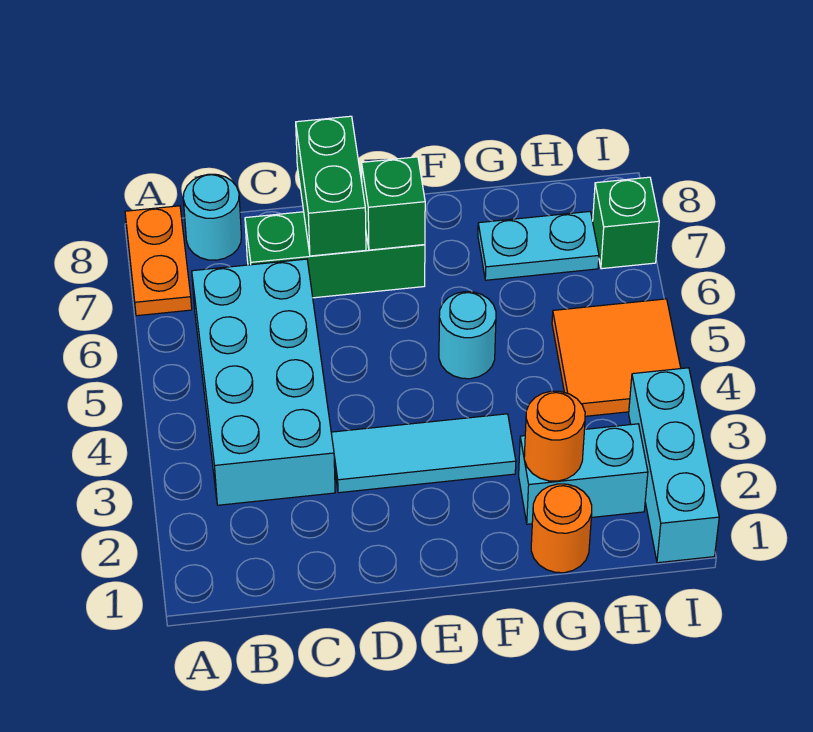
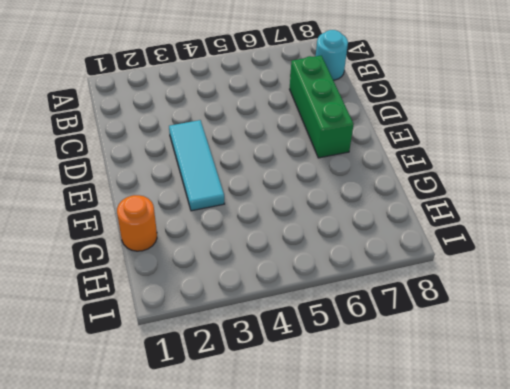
none -> orange 1x2 plate [125,206,192,316]
none -> cyan 2x4 brick [192,259,335,505]
none -> cyan 1x1 round brick [439,292,496,379]

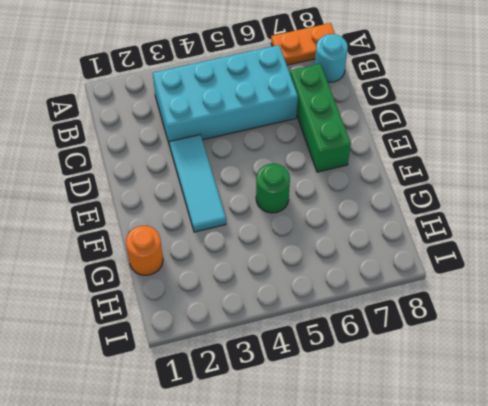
green 1x1 round brick [256,164,290,213] -> cyan 1x1 round brick [439,292,496,379]
none -> cyan 1x2 brick [519,424,648,524]
none -> cyan 1x2 plate [478,212,599,280]
none -> orange 2x2 tile [552,299,681,416]

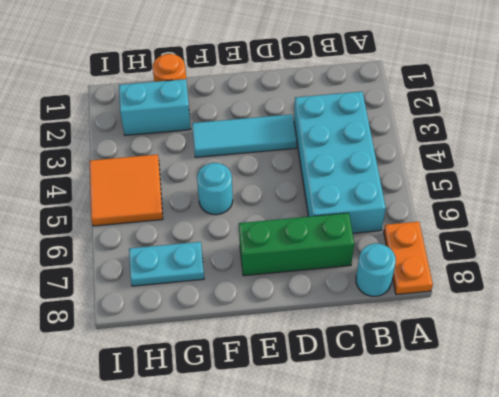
none -> cyan 1x3 brick [629,368,719,563]
none -> green 1x1 brick [593,177,659,269]
none -> green 1x2 brick [296,116,366,256]

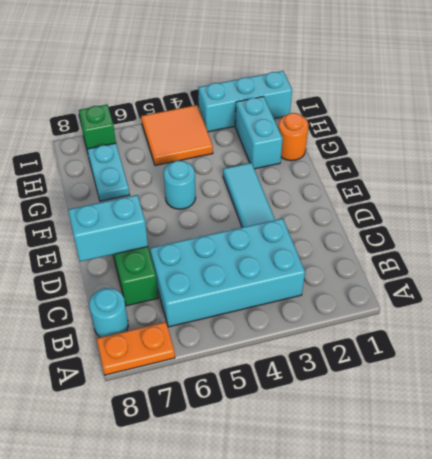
cyan 1x2 brick [68,195,148,262] -> green 1x2 brick [296,116,366,256]
none -> green 1x1 brick [362,157,425,250]
none -> orange 1x1 round brick [524,391,585,481]

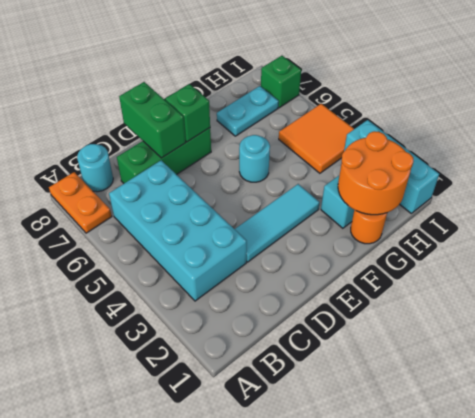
orange 2x2 round brick [338,131,414,215] -> orange 1x1 round brick [524,391,585,481]

